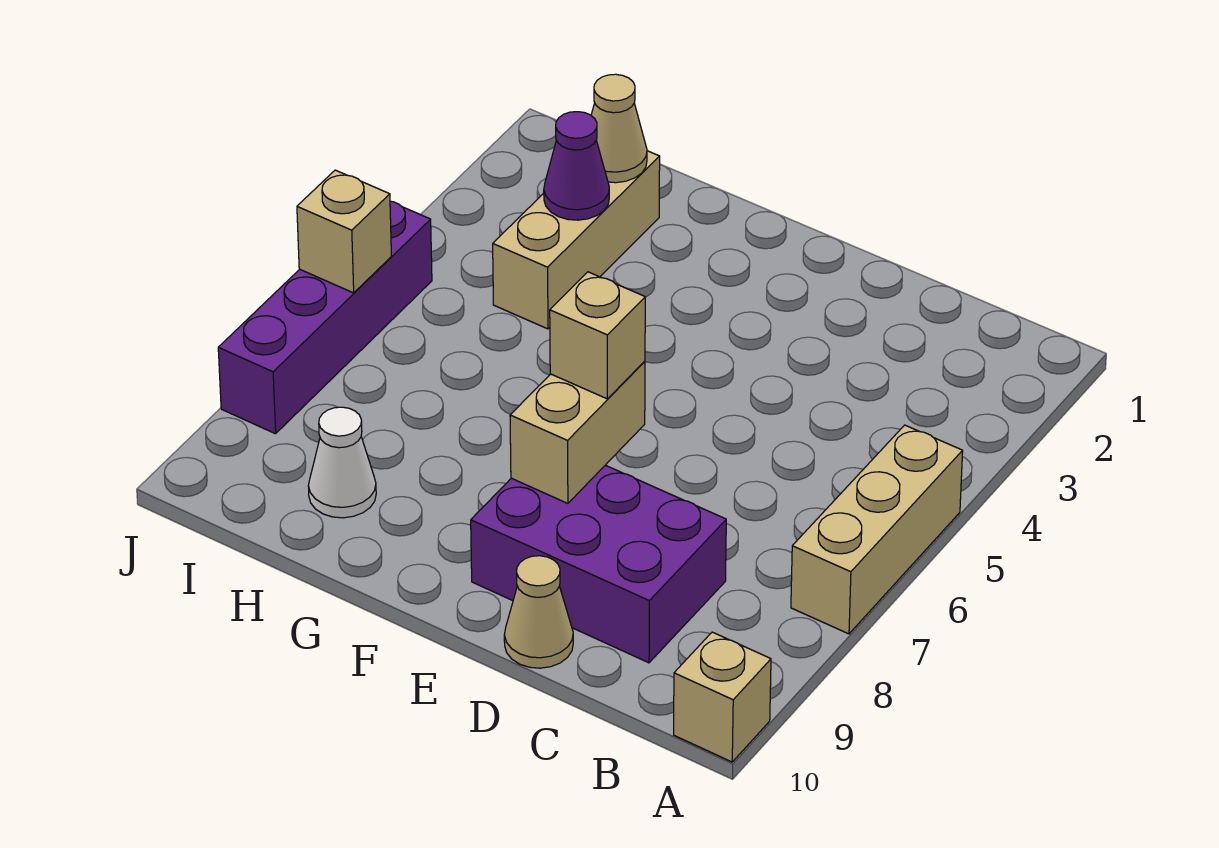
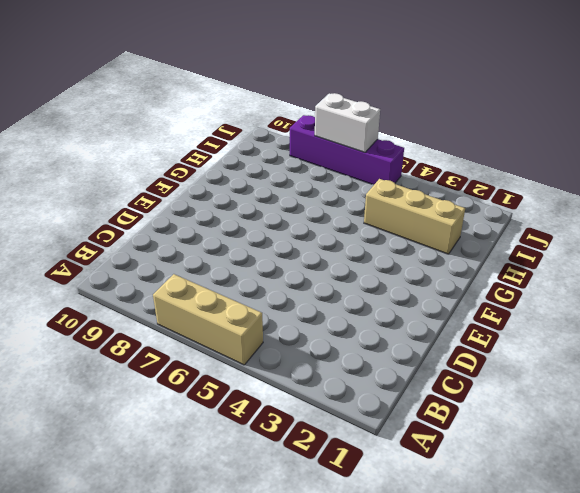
white 1x2 brick [315,93,380,152] -> tan 1x1 brick [297,170,391,293]
none -> tan 1x1 brick [674,632,771,762]
none -> purple 2x3 brick [471,465,726,663]
none -> tan 1x1 cone [504,556,573,668]

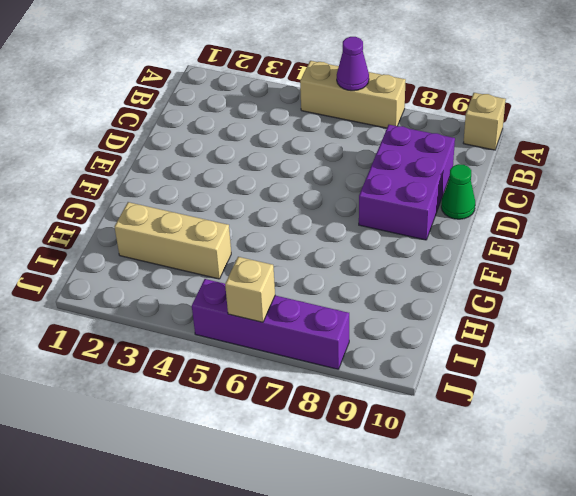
purple 1x1 cone [337,37,369,91] -> purple 1x1 cone moved to [544,112,609,220]
green 1x1 cone [441,164,475,219] -> tan 1x1 cone [504,556,573,668]
none -> white 1x1 cone [308,407,376,518]
none -> tan 1x2 brick [510,361,645,503]
none -> tan 1x1 cone [591,74,647,183]

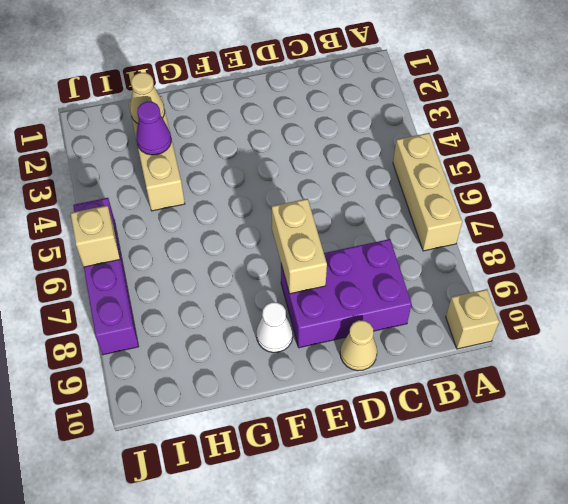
white 1x1 cone [256,302,293,353] -> white 1x1 cone moved to [308,407,376,518]
none -> tan 1x1 brick [550,272,645,399]

